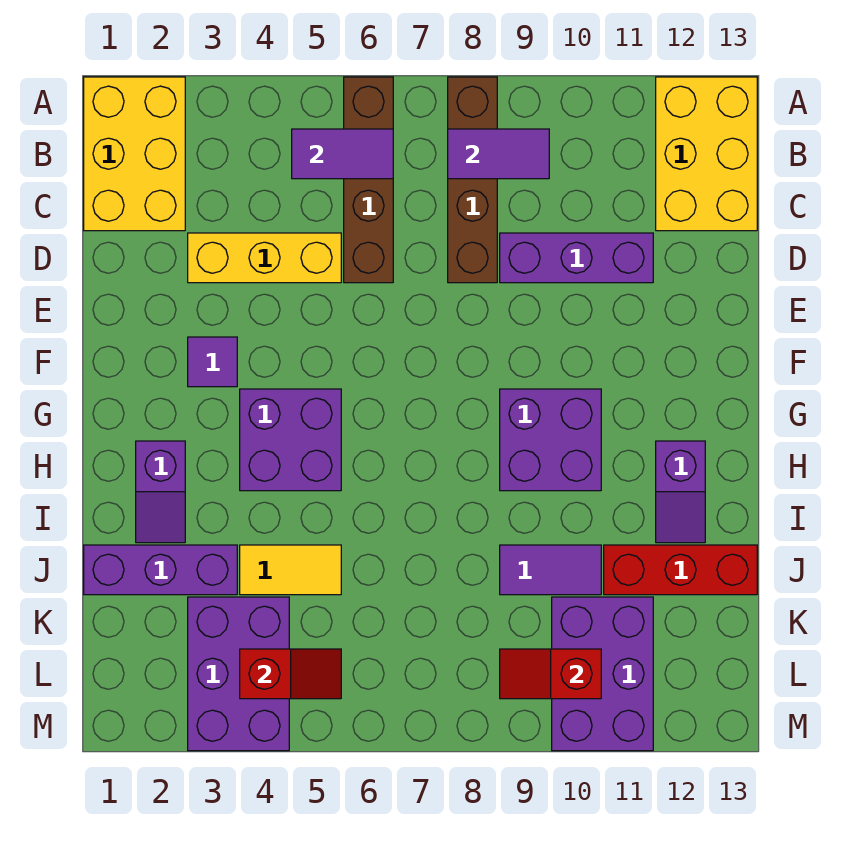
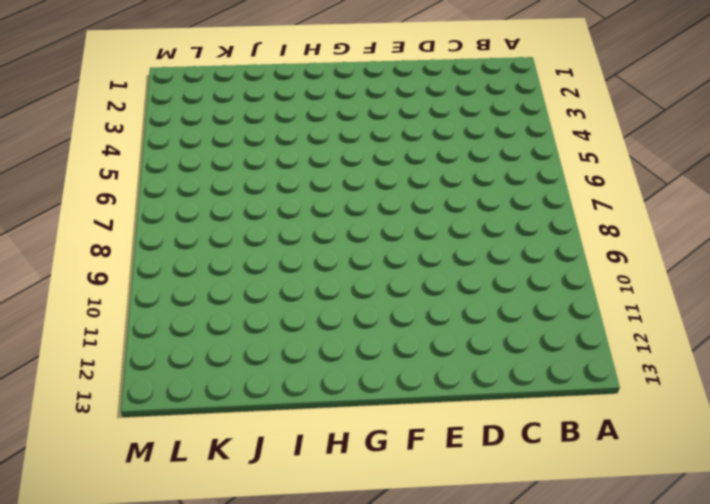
none -> yellow 2x3 brick [84,77,185,231]
none -> brown 1x4 brick [344,77,393,283]
none -> brown 1x4 brick [448,77,497,283]

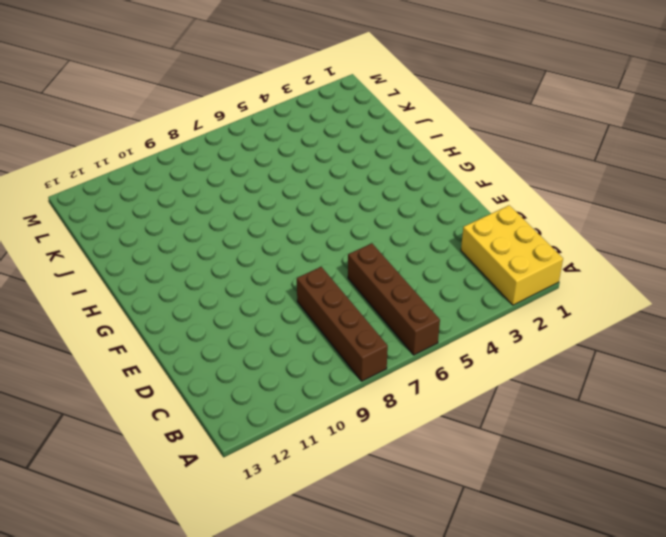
none -> yellow 2x3 brick [656,77,757,231]
none -> yellow 1x3 brick [188,233,341,283]
none -> purple 1x3 brick [500,233,653,283]

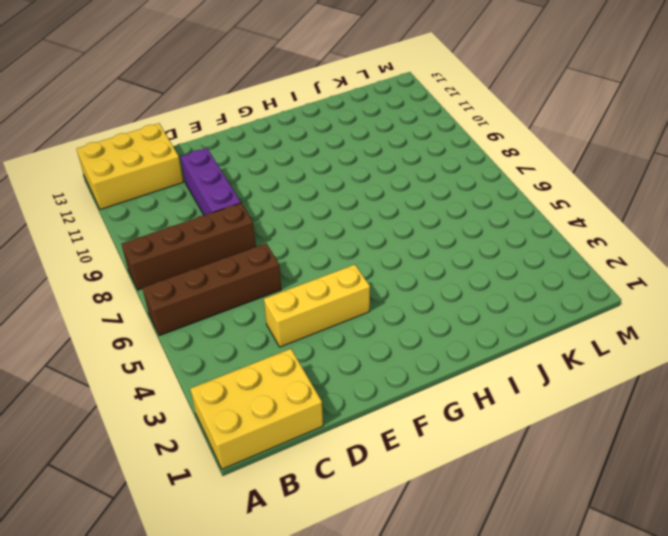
yellow 1x3 brick [264,265,370,347] -> yellow 1x3 brick turned to [188,233,341,283]
none -> purple 1x1 tile [188,337,237,387]
none -> purple 2x2 brick [240,389,341,491]
none -> purple 2x2 brick [500,389,601,491]

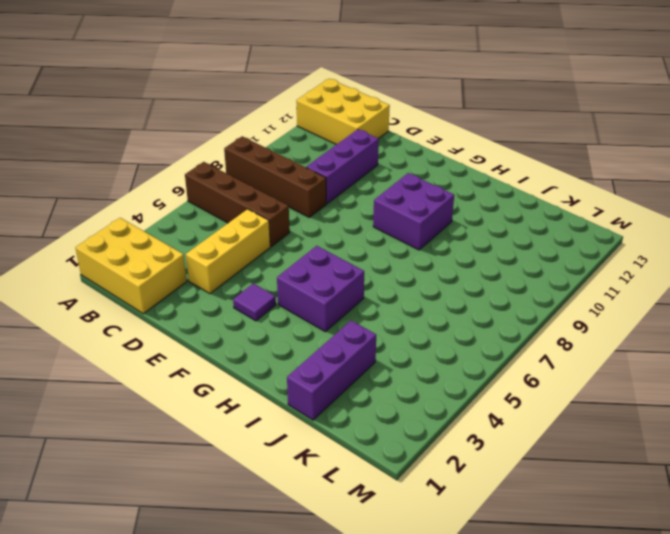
none -> purple 1x2 slope [136,441,185,543]
none -> purple 1x2 slope [656,441,705,543]
none -> yellow 1x2 tile [240,545,341,595]

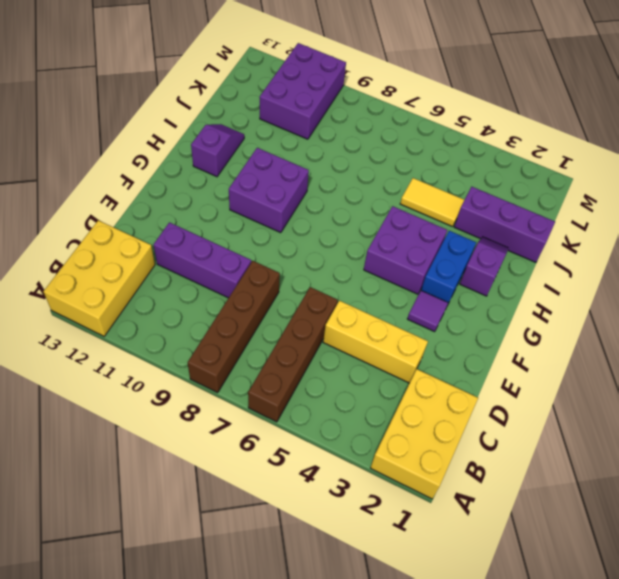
blue 1x2 brick [421,231,476,304] -> none
none -> purple 1x2 tile [500,545,601,595]
none -> red 1x3 brick [604,545,757,595]
none -> purple 2x3 brick [188,597,289,751]

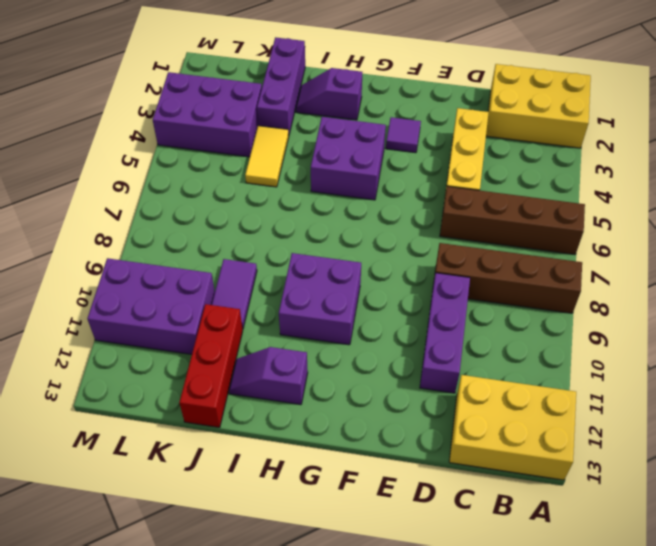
none -> purple 1x2 tile [292,129,393,179]
none -> purple 1x2 tile [448,129,549,179]
none -> red 1x2 slope [240,649,341,699]

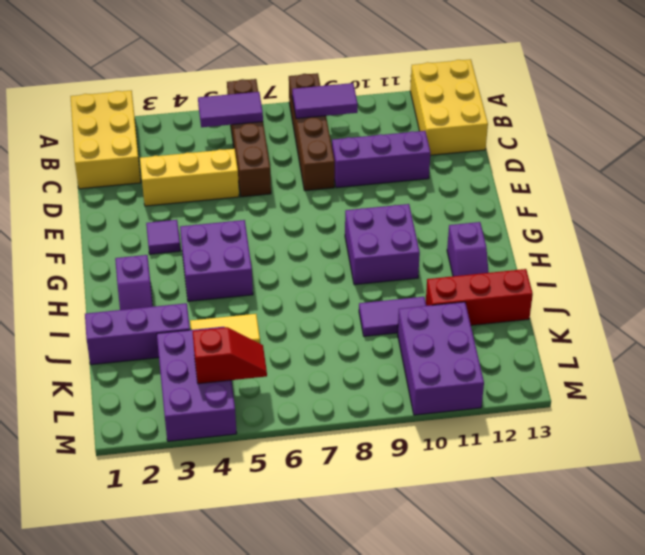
none -> red 1x2 slope [500,649,601,699]

